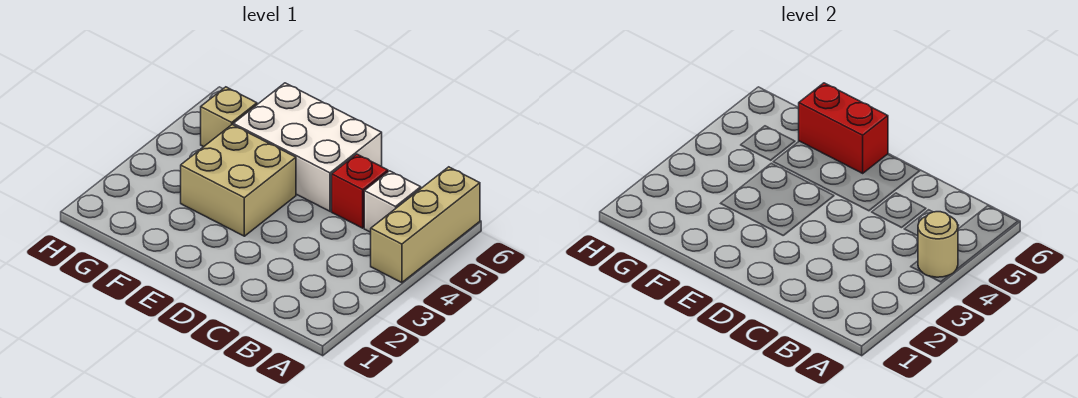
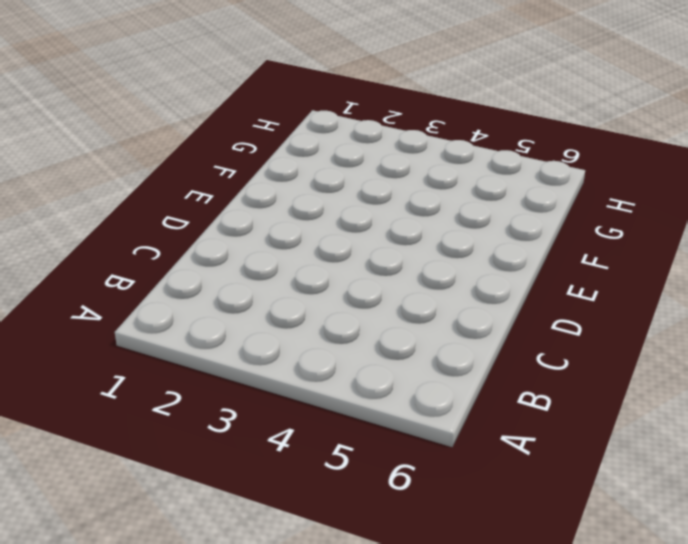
none -> tan 1x3 brick [371,167,480,283]
none -> white 1x1 brick [364,171,421,232]

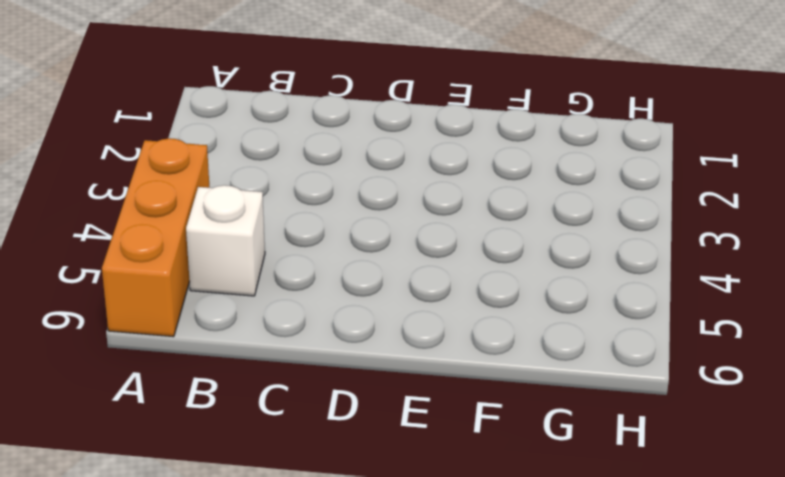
orange 1x3 brick [102,138,210,337] -> tan 1x3 brick [371,167,480,283]
none -> red 1x1 brick [332,154,388,228]
none -> white 2x3 brick [233,83,382,211]

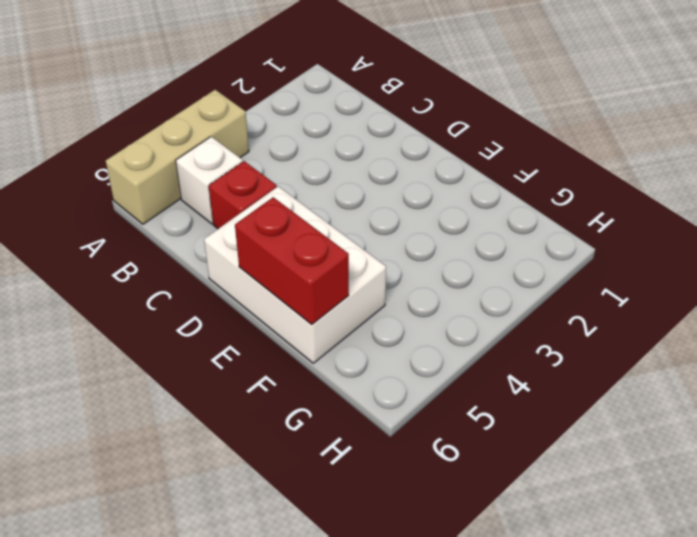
none -> tan 2x2 brick [181,125,296,236]
none -> tan 1x1 brick [201,87,257,147]

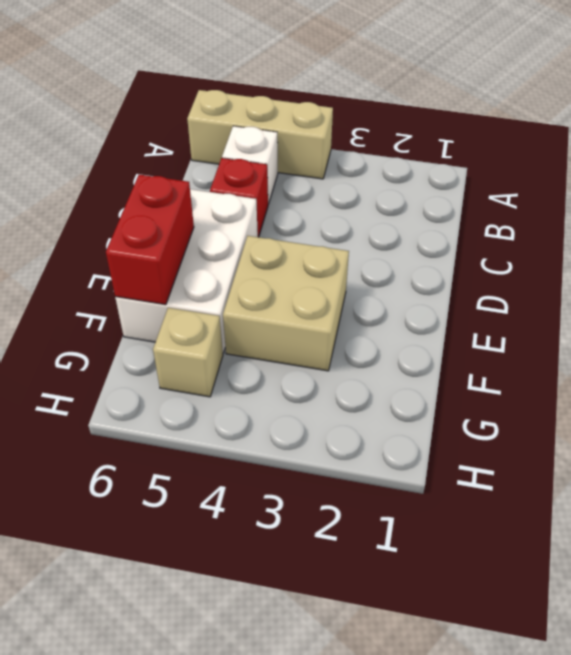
none -> tan 1x1 round brick [918,212,958,277]

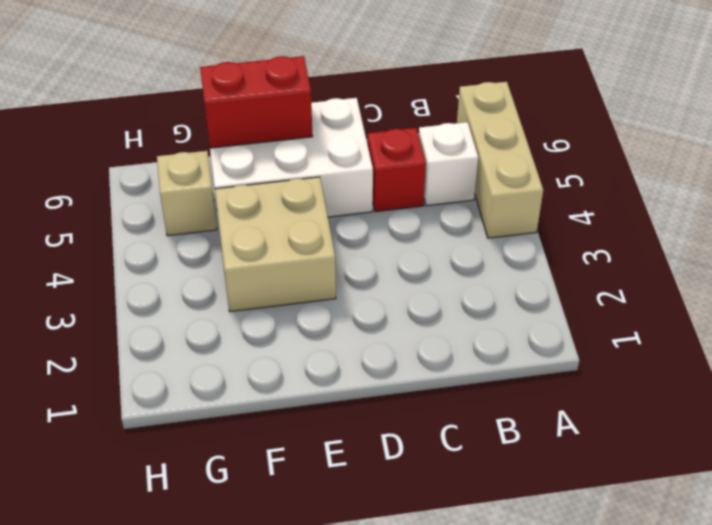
none -> tan 1x1 round brick [918,212,958,277]

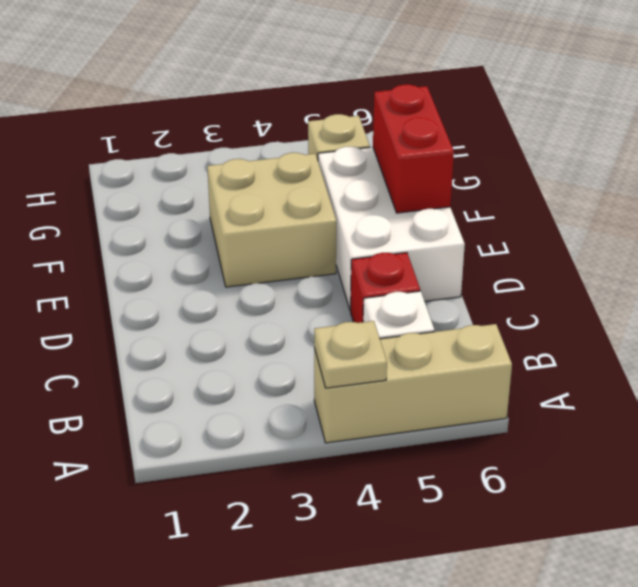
tan 1x1 plate [314,321,387,388] -> tan 1x1 round brick [918,212,958,277]

